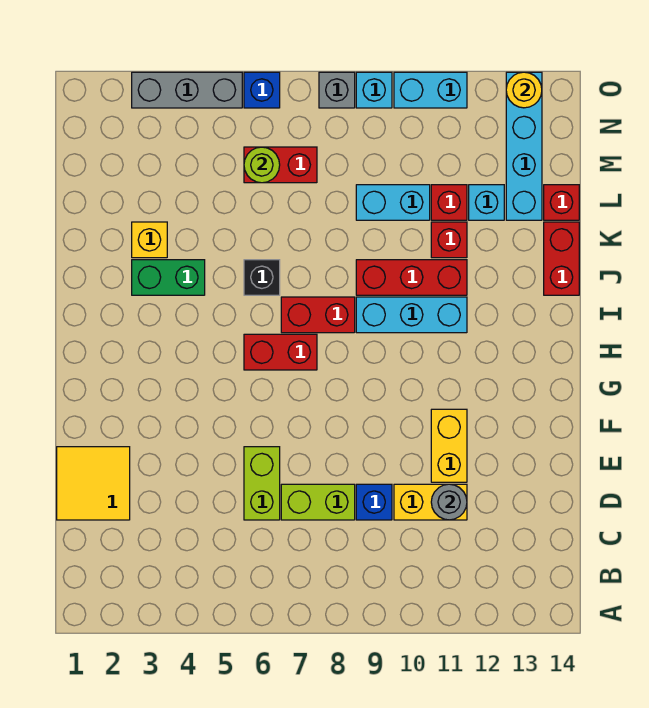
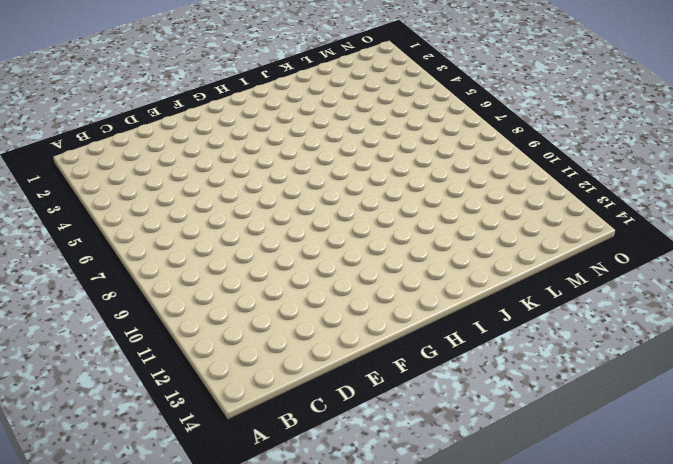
none -> yellow 2x2 tile [57,447,130,520]
none -> lime 1x2 brick [244,447,280,520]
none -> lime 1x2 brick [281,484,355,520]

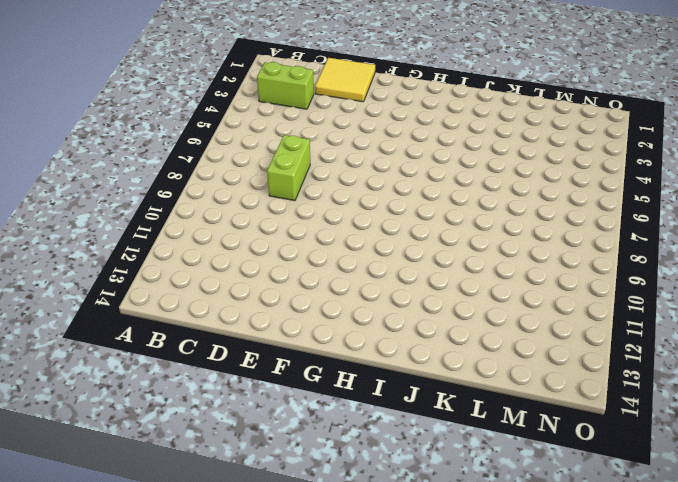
lime 1x2 brick [257,62,314,109] -> lime 1x2 brick moved to [244,447,280,520]
none -> blue 1x1 brick [356,484,392,520]
none -> yellow 1x2 brick [394,484,467,520]
none -> yellow 1x2 brick [431,409,467,482]

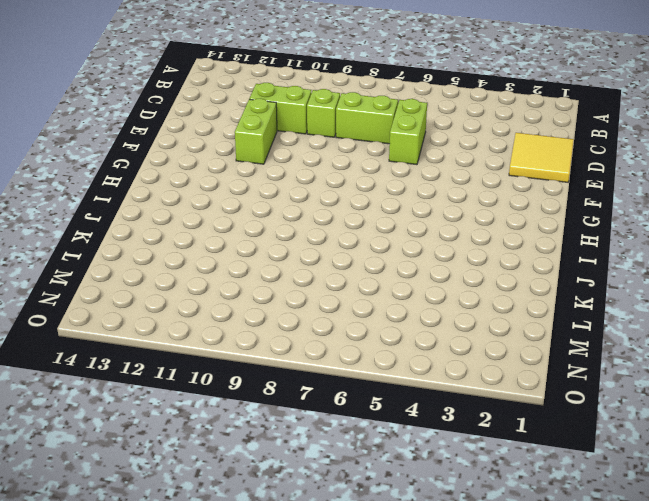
lime 1x1 brick [307,89,340,137] -> blue 1x1 brick [356,484,392,520]
lime 1x2 brick [250,83,311,134] -> yellow 1x2 brick [394,484,467,520]
lime 1x2 brick [235,99,277,164] -> yellow 1x2 brick [431,409,467,482]
none -> red 1x2 brick [244,334,317,370]
none -> red 1x2 brick [281,297,355,333]
none -> cyan 1x3 brick [356,297,467,333]

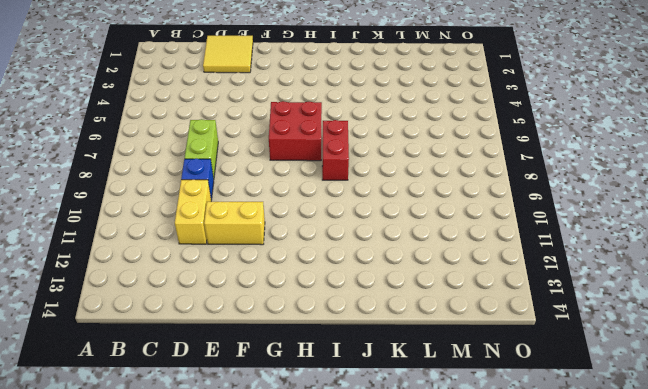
red 2x2 brick [269,101,322,161] -> red 1x2 brick [244,334,317,370]
none -> lime 1x2 brick [244,447,280,520]
none -> cyan 1x3 brick [356,297,467,333]
none -> green 1x2 brick [132,260,205,295]

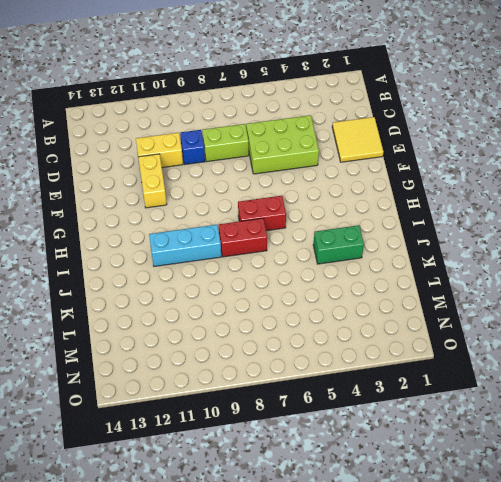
lime 2x3 brick [246,115,319,174] -> lime 1x2 brick [244,447,280,520]
none -> black 1x1 brick [244,260,280,295]
none -> red 1x3 brick [356,260,467,295]
none -> red 1x2 brick [544,222,579,295]

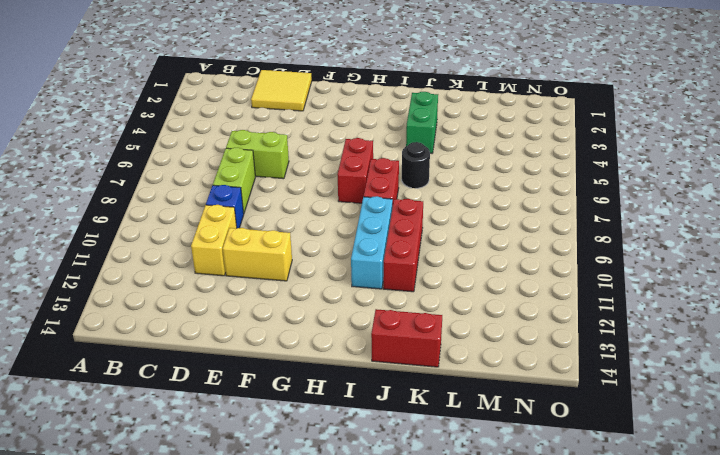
black 1x1 round brick [402,142,430,188] -> black 1x1 brick [244,260,280,295]
none -> yellow 1x1 brick [132,222,167,258]
none -> red 1x1 brick [431,222,467,258]
none -> cyan 1x2 brick [356,185,430,220]

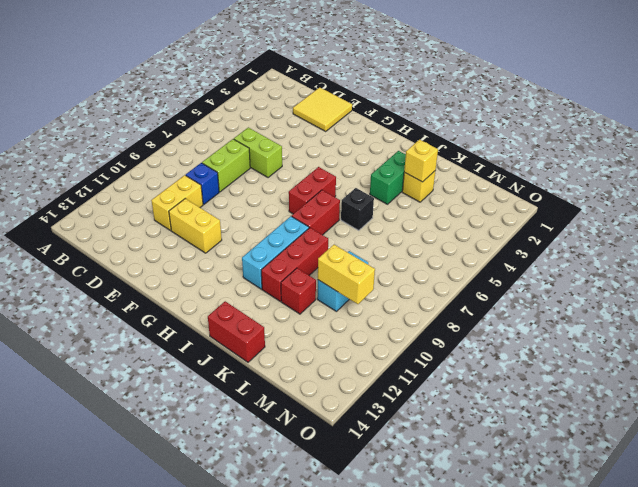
yellow 1x1 brick [404,140,438,182] -> none
yellow 1x2 brick [318,245,375,304] -> none
none -> red 1x1 brick [431,185,467,220]
none -> cyan 1x1 brick [469,185,504,220]
none -> cyan 1x4 brick [506,72,542,220]

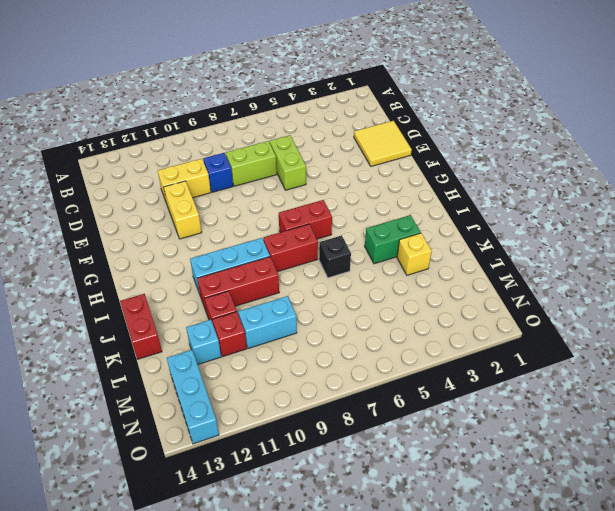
cyan 1x3 brick [167,350,219,444] -> cyan 1x4 brick [506,72,542,220]
none -> red 1x1 brick [544,185,579,220]
none -> red 1x2 brick [244,147,317,183]
none -> grey 1x3 brick [132,72,242,108]

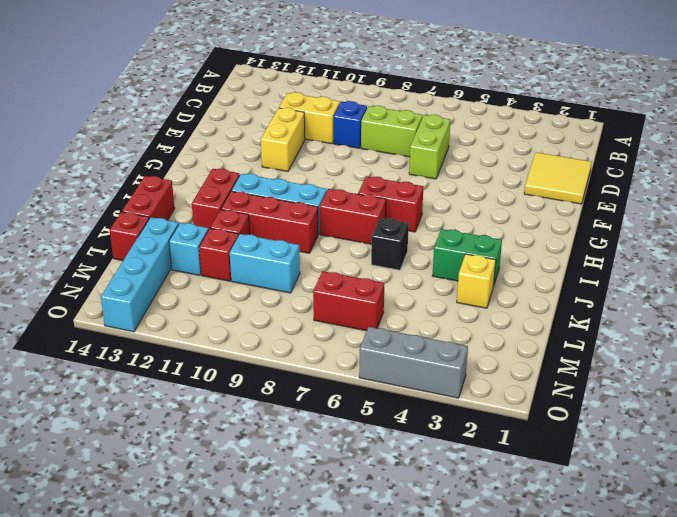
red 1x2 brick [192,168,240,230] -> none
none -> blue 1x1 brick [244,72,280,108]
none -> grey 1x1 brick [319,72,355,108]
none -> cyan 1x1 brick [356,72,392,108]

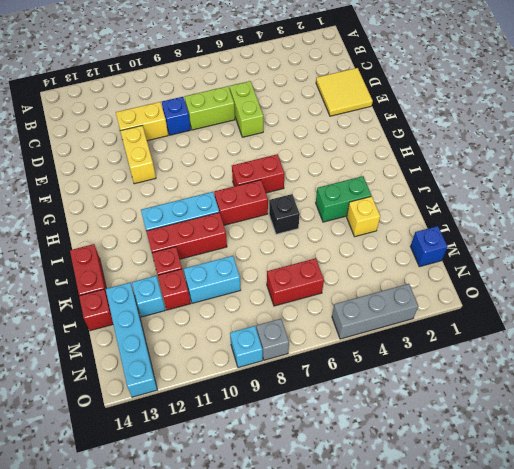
blue 1x1 brick [410,226,447,267] -> blue 1x1 brick moved to [244,72,280,108]
none -> cyan 1x2 brick [394,72,467,108]
none -> grey 1x1 round brick [431,484,467,520]
none -> lime 1x1 round brick [244,147,280,183]

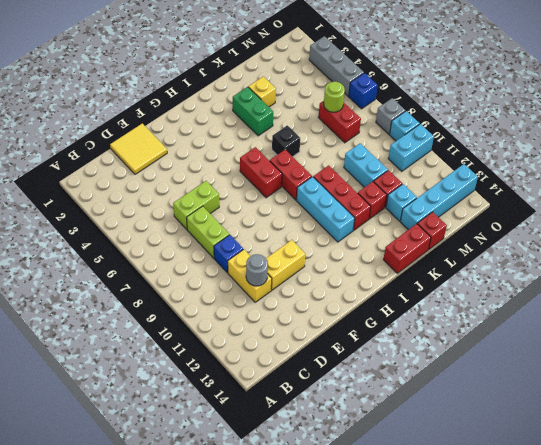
cyan 1x2 brick [388,124,434,171] -> cyan 1x2 brick turned to [394,72,467,108]
none -> yellow 1x1 round brick [506,72,542,108]

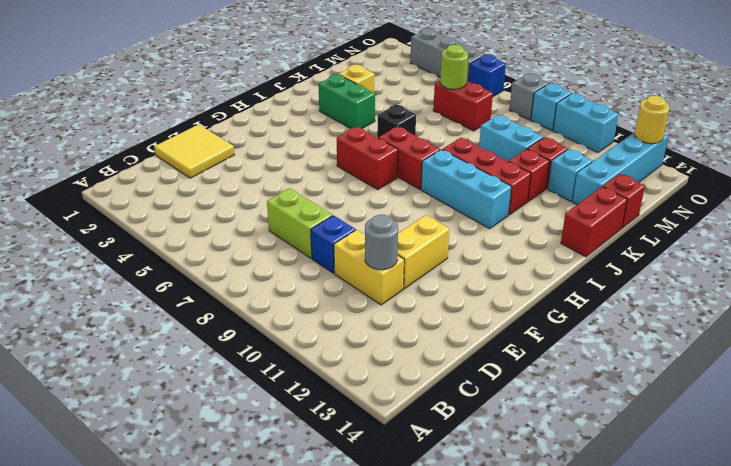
none -> lime 1x2 brick [244,447,280,520]

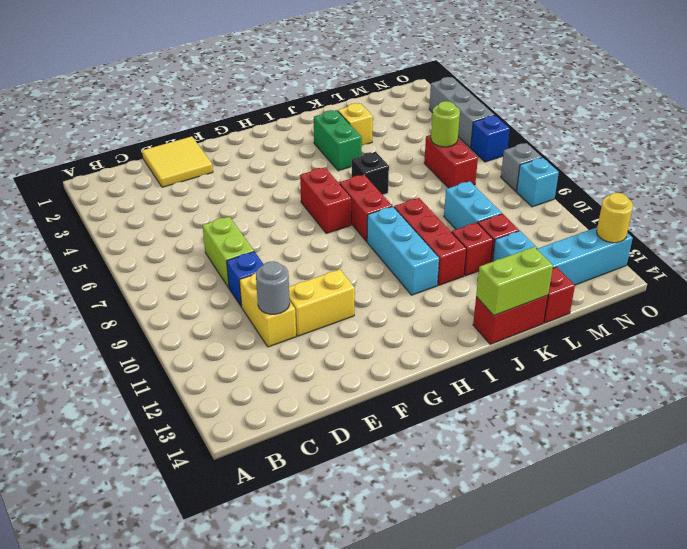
lime 1x2 brick [476,247,553,316] -> lime 1x2 brick moved to [244,447,280,520]
none -> cyan 1x2 brick [394,72,467,108]

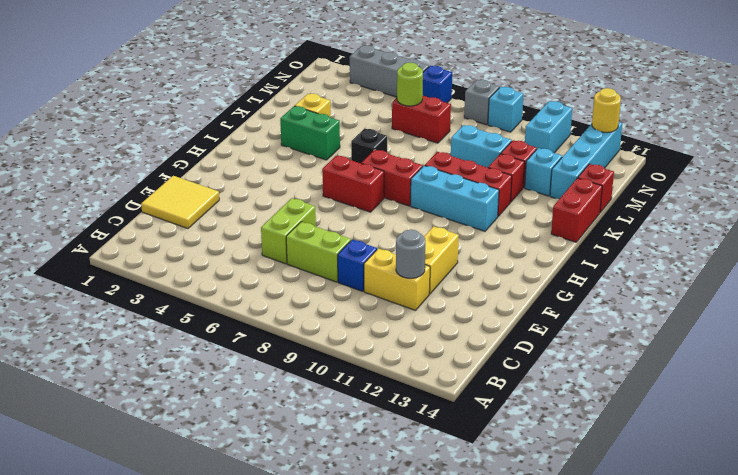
cyan 1x2 brick [525,101,572,153] -> cyan 1x2 brick turned to [394,72,467,108]

